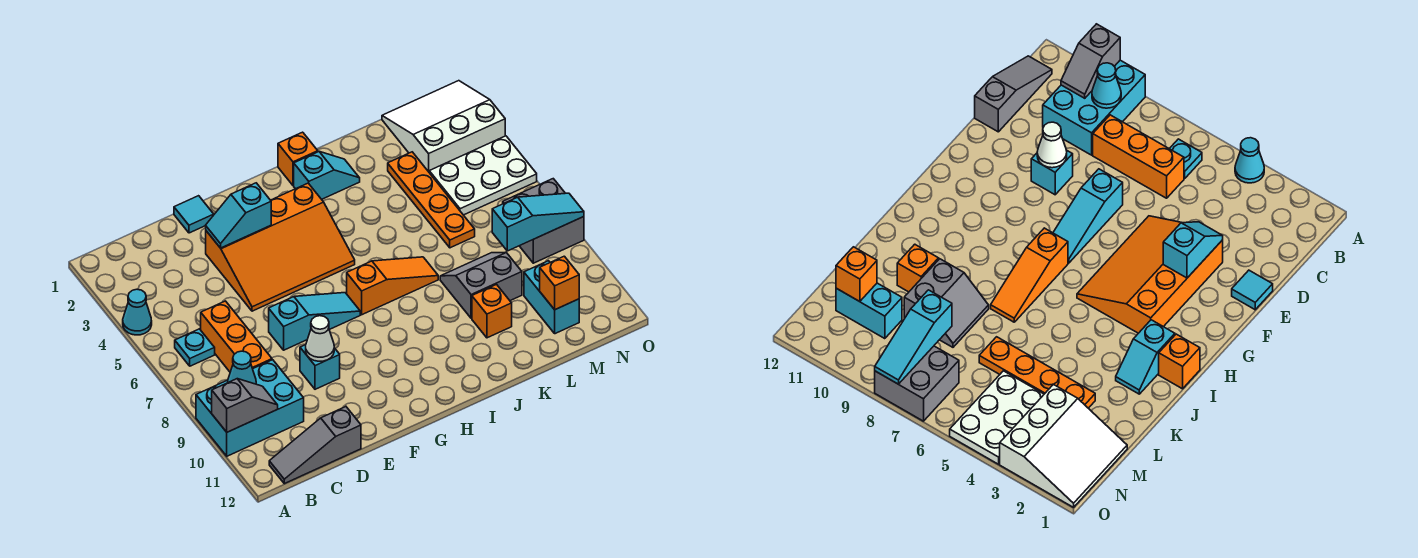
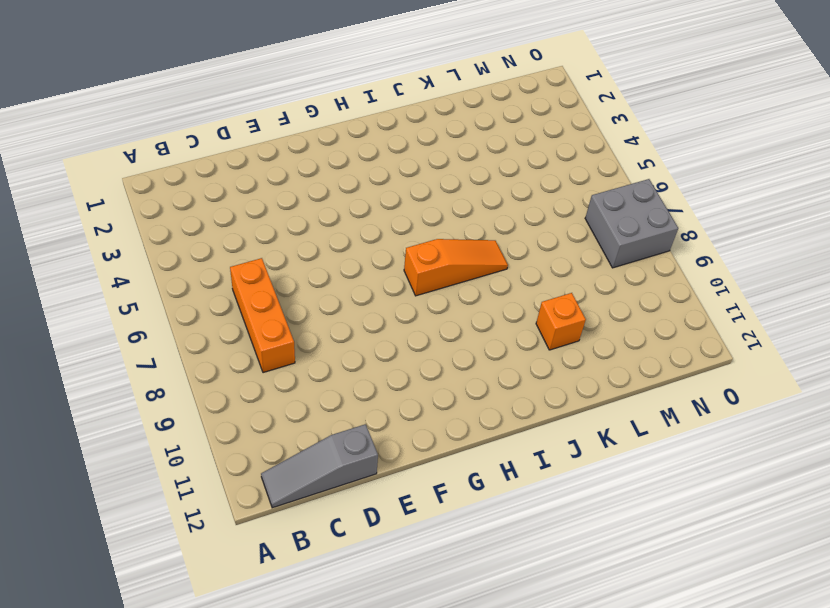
none -> cyan 1x1 cone [123,289,152,335]
none -> cyan 2x3 brick [196,360,304,456]
none -> cyan 1x1 plate [175,329,215,366]

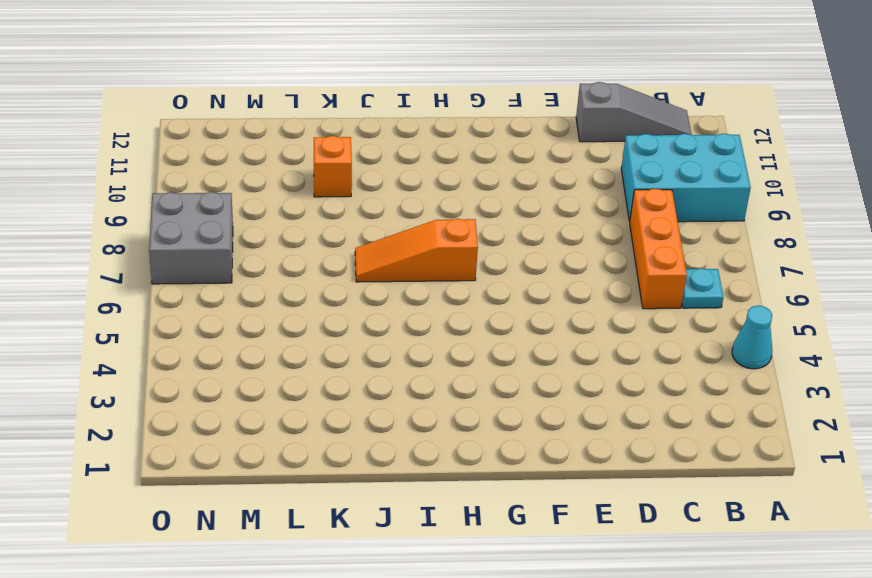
none -> cyan 1x1 tile [174,196,214,233]
none -> orange 3x4 slope [206,183,355,311]
none -> cyan 1x3 slope [269,293,360,350]

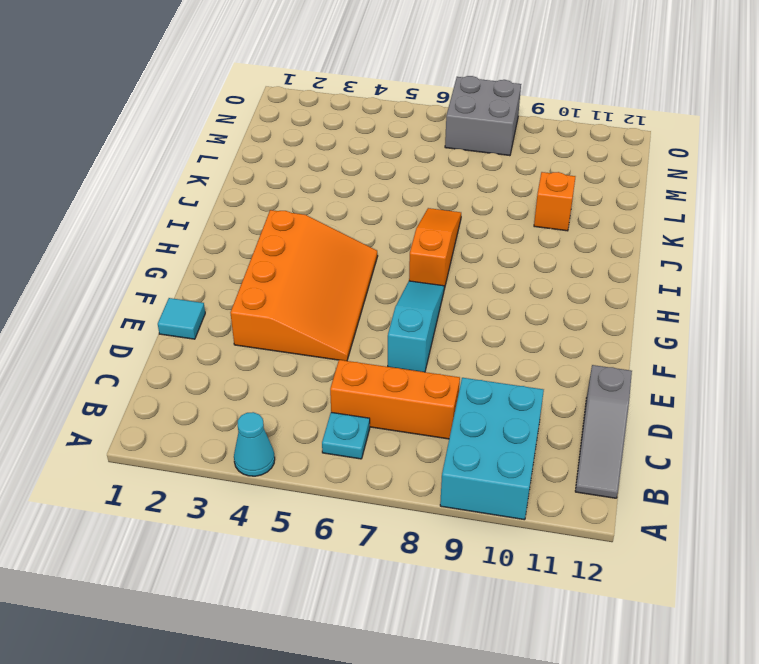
none -> cyan 1x1 brick [300,345,340,389]
none -> orange 1x1 brick [278,132,318,186]
none -> cyan 1x2 slope [294,152,360,199]

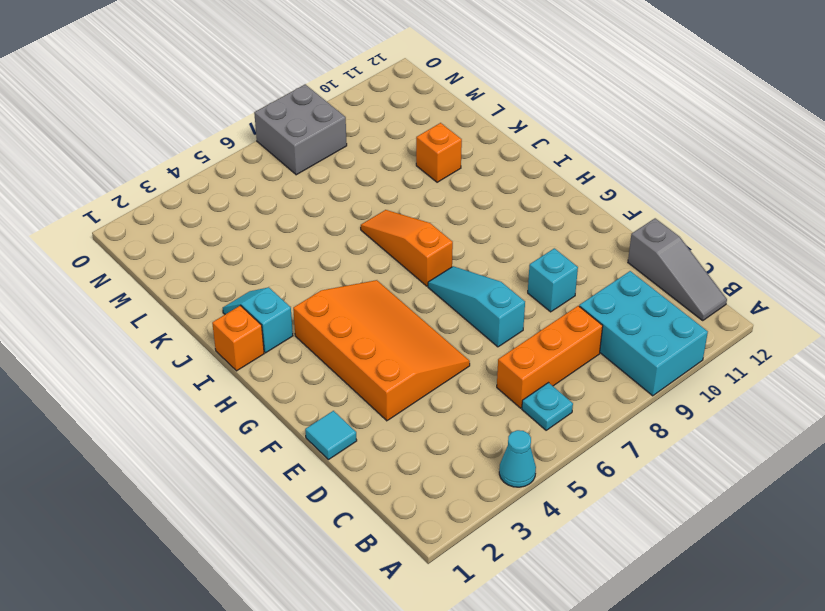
none -> grey 2x2 slope [440,253,522,318]
none -> orange 1x4 plate [388,152,475,248]
none -> white 3x3 slope [382,81,505,172]

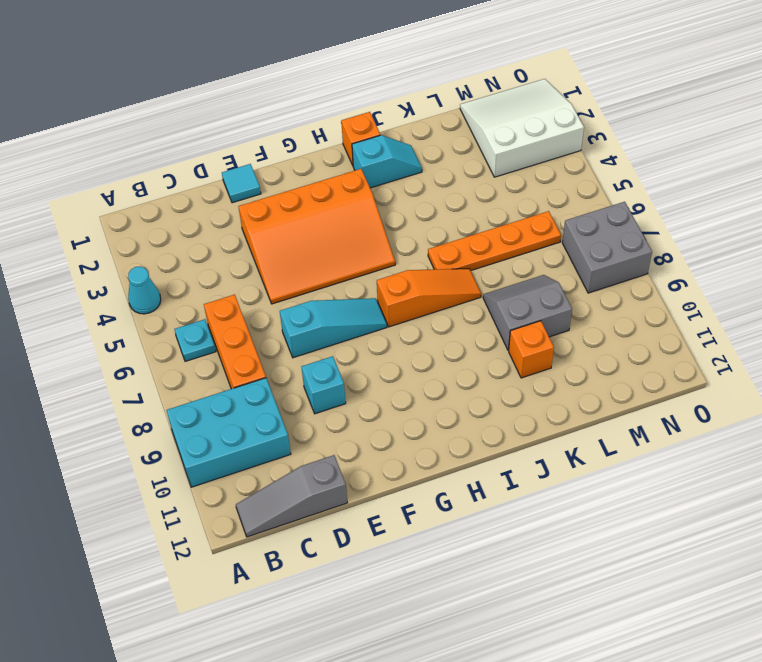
orange 1x4 plate [428,211,561,271] -> orange 1x4 plate turned to [388,152,475,248]
none -> white 2x3 plate [429,136,537,215]
none -> cyan 1x2 brick [524,261,579,334]
none -> grey 1x2 slope [212,379,278,432]

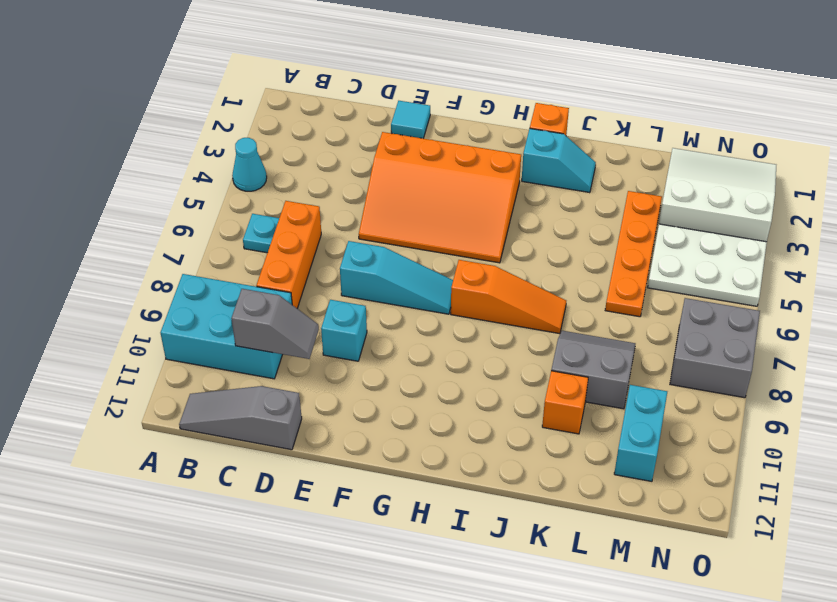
grey 1x2 slope [231,289,319,359] -> grey 1x2 slope moved to [212,379,278,432]
none -> cyan 1x1 cone [228,351,256,384]
none -> cyan 1x2 slope [206,183,271,248]
none -> white 1x1 cone [306,316,334,361]

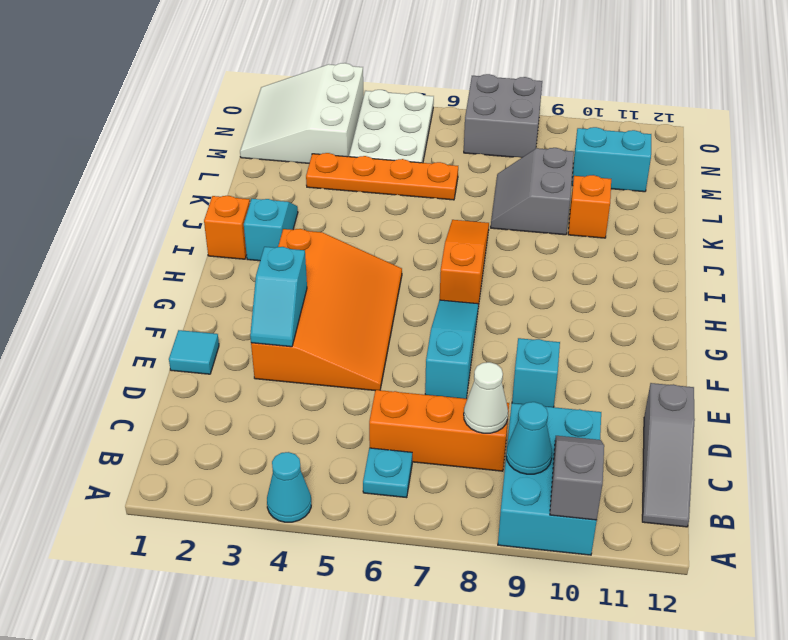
white 1x1 cone [464,362,508,433] -> white 1x1 cone moved to [306,316,334,361]
none -> cyan 1x3 slope [492,193,584,251]
none -> orange 1x1 brick [540,256,579,310]

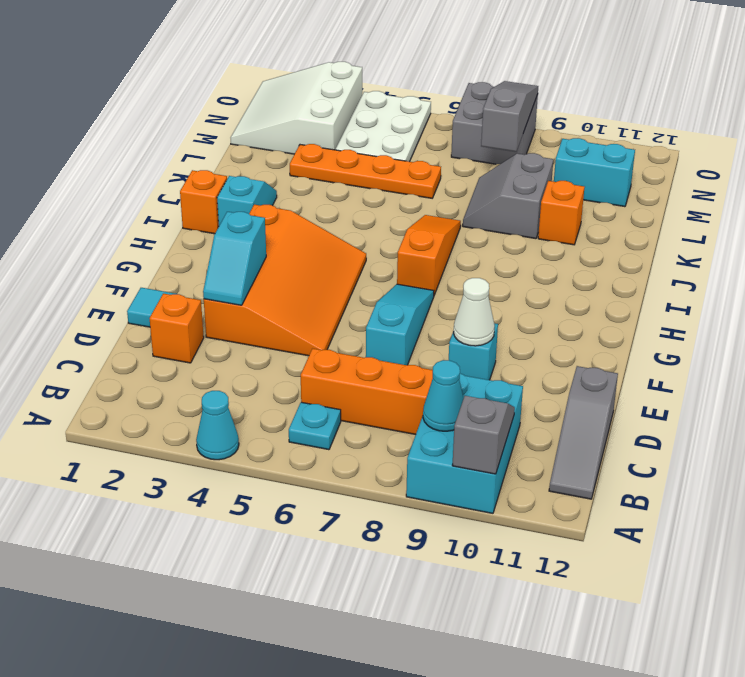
orange 1x1 brick [150,294,204,363] -> orange 1x1 brick moved to [540,256,579,310]
grey 1x3 slope [481,81,538,152] -> cyan 1x3 slope [492,193,584,251]

